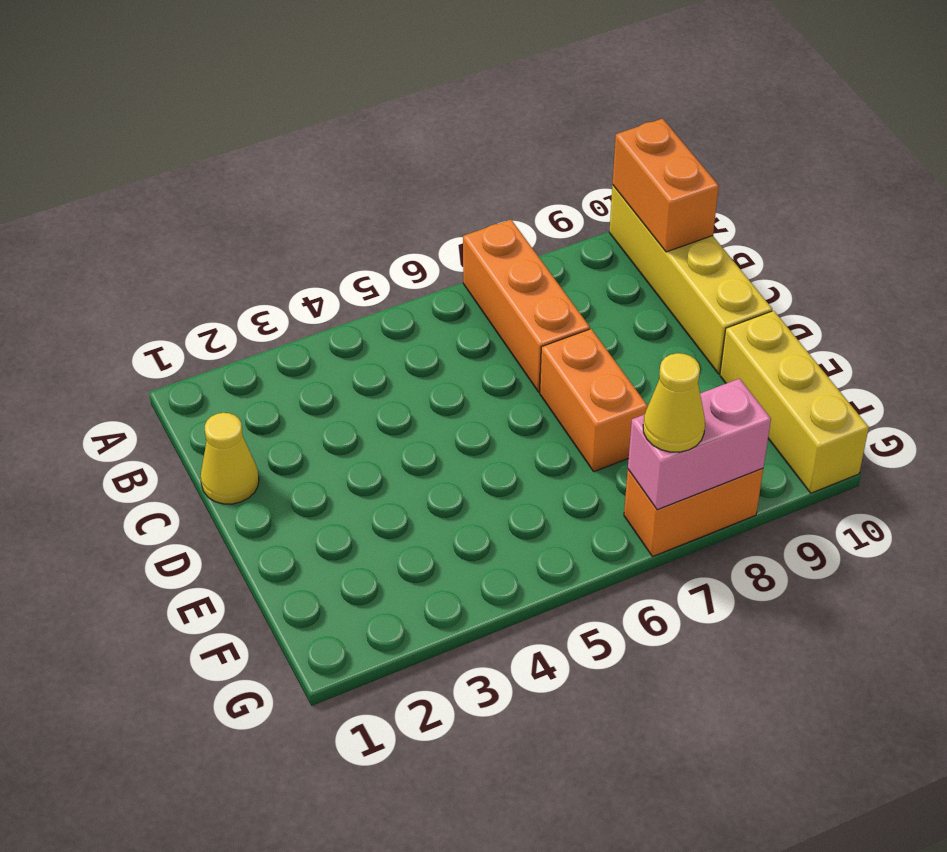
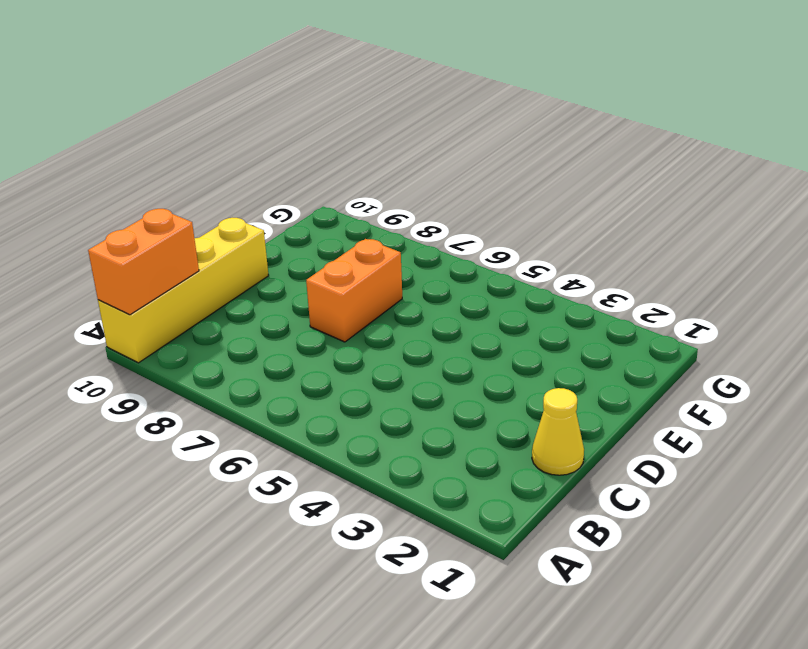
none -> orange 1x3 brick [463,220,590,392]
none -> yellow 1x3 brick [720,311,869,493]

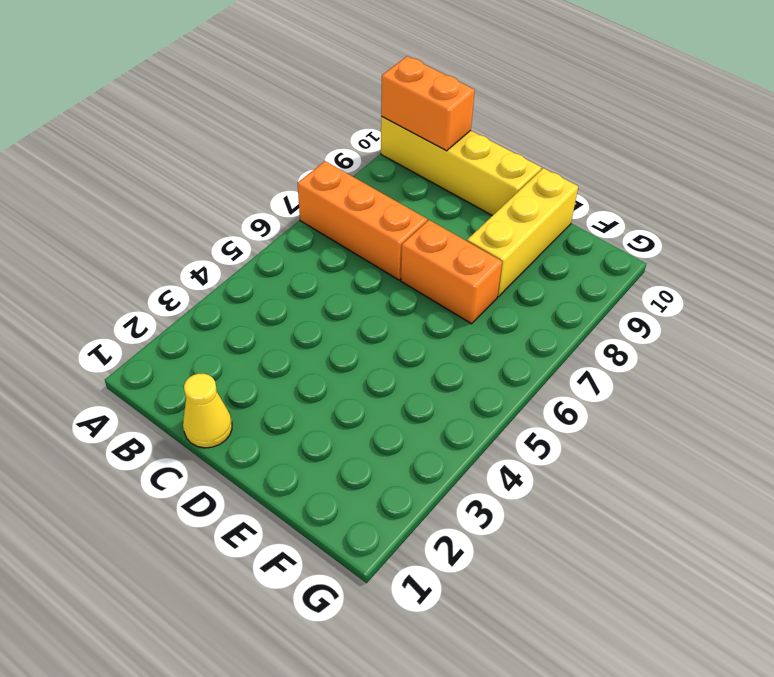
yellow 1x3 brick [467,168,578,297] -> yellow 1x3 brick turned to [720,311,869,493]
none -> orange 1x2 brick [624,468,763,557]
none -> pink 1x2 brick [628,379,771,510]

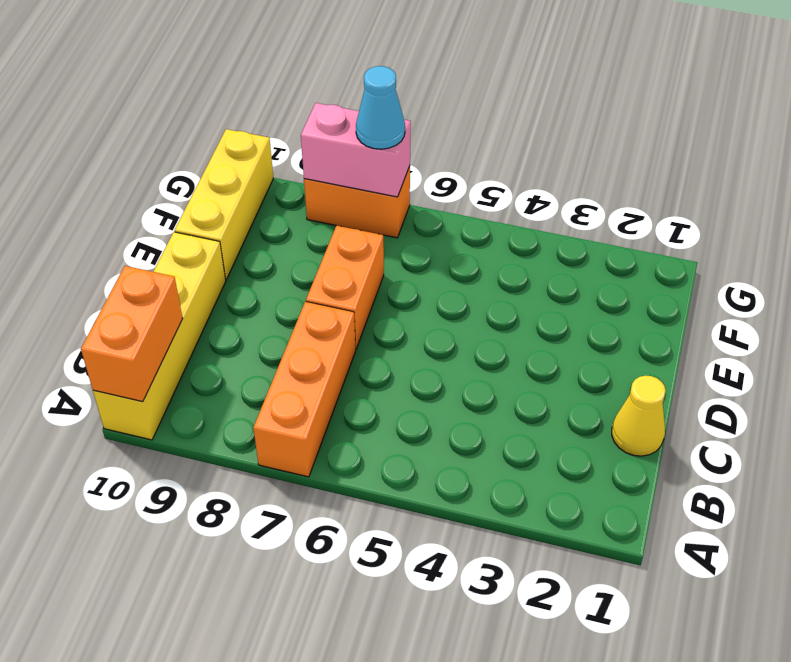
cyan 1x1 cone [356,66,405,149] -> yellow 1x1 cone [643,353,705,452]

